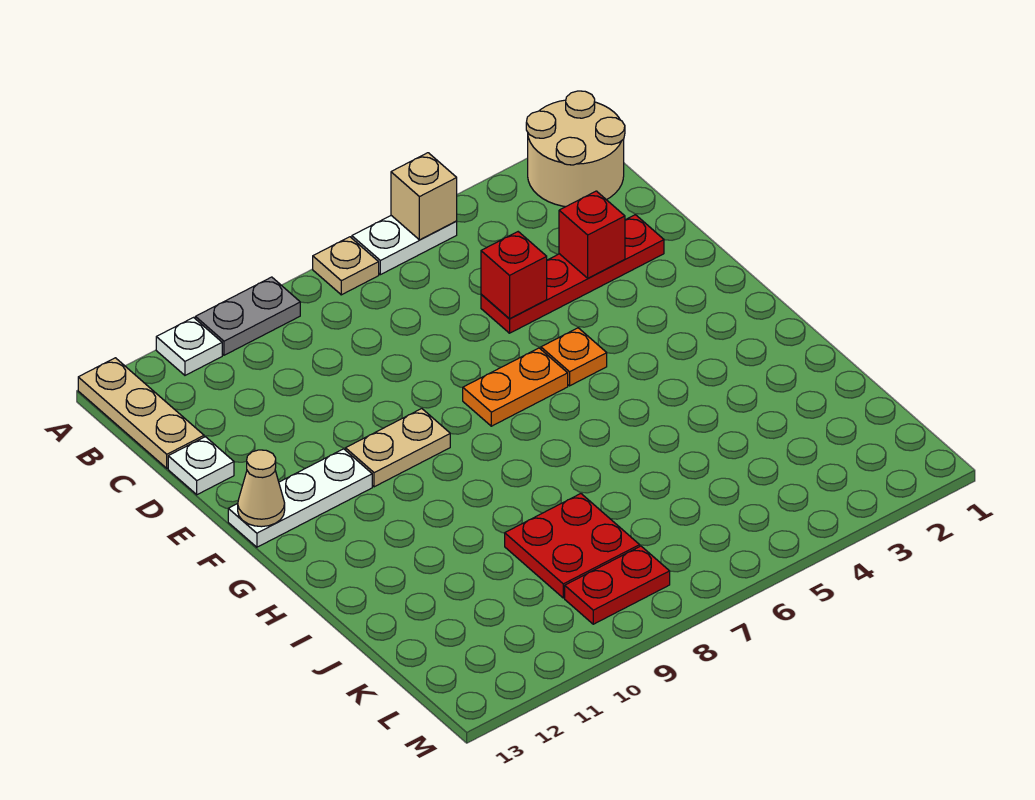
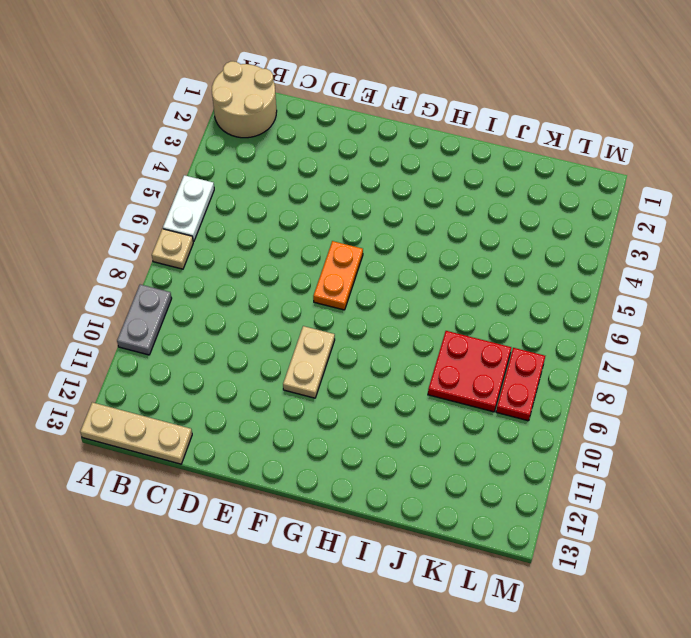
none -> white 1x1 plate [156,318,222,375]
none -> red 1x4 plate [481,215,664,333]
none -> white 1x1 plate [168,437,234,495]

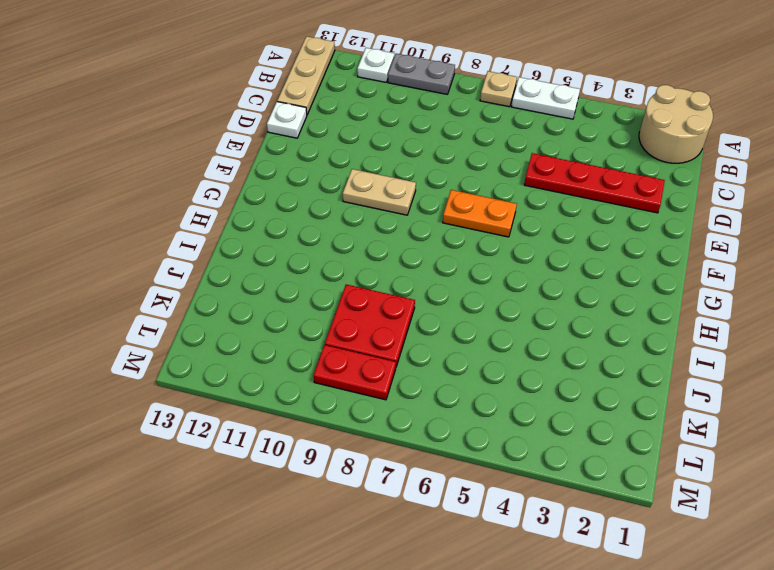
none -> orange 1x1 plate [541,328,607,386]
none -> white 1x3 plate [228,449,372,547]
none -> tan 1x1 brick [391,153,457,240]

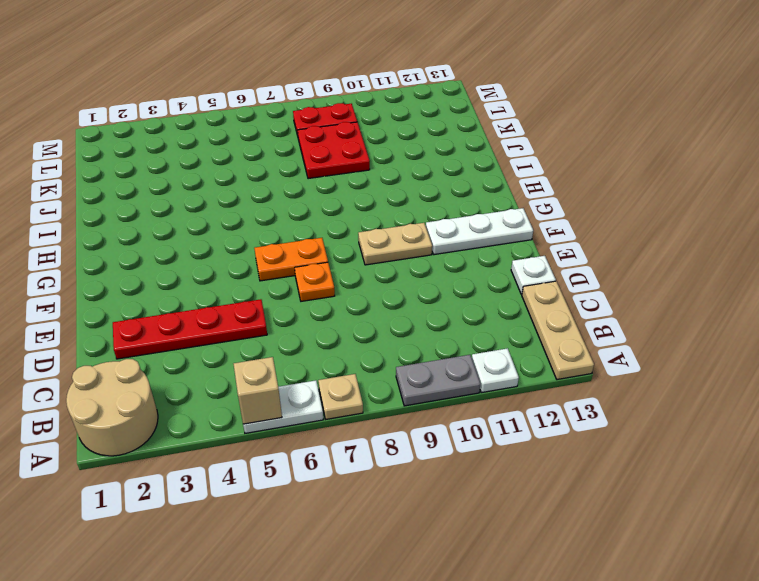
orange 1x1 plate [295,262,335,301] -> orange 1x1 plate moved to [541,328,607,386]
none -> red 1x1 brick [559,191,625,278]
none -> red 1x1 brick [481,232,547,319]
none -> tan 1x1 cone [238,450,285,527]

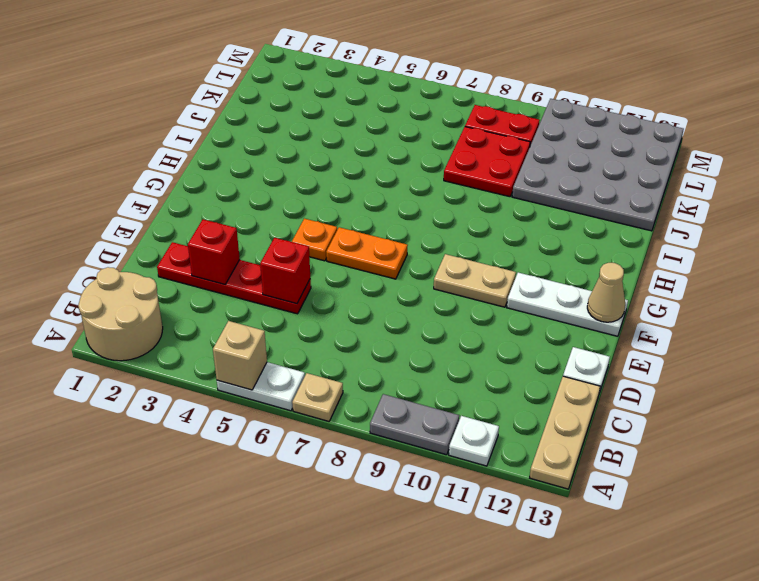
grey 4x4 plate [512,99,684,231] -> none

